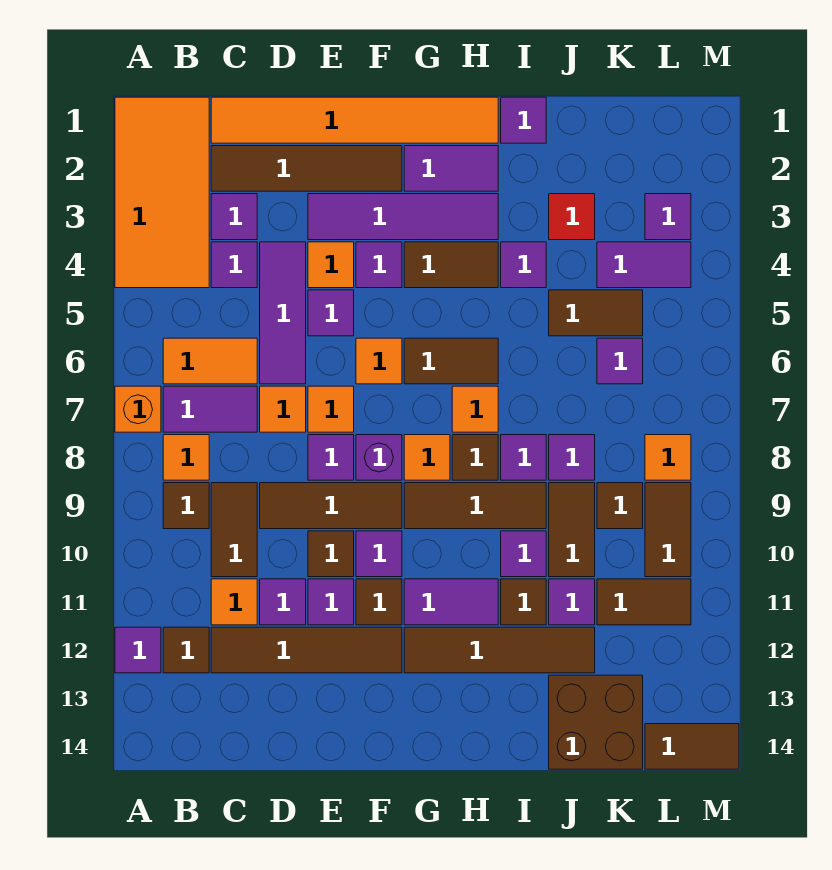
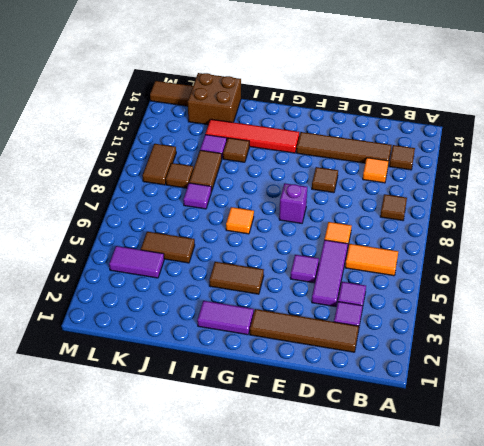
red 1x4 tile [205,119,299,153] -> brown 1x4 tile [404,627,595,673]
none -> orange 2x4 tile [115,97,209,288]
none -> orange 1x1 brick [115,386,161,432]
none -> purple 1x1 tile [115,627,161,673]
none -> purple 1x2 tile [163,386,257,432]

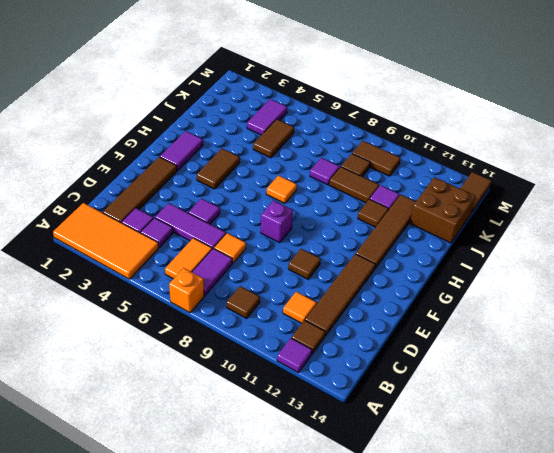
none -> orange 1x1 tile [163,435,209,480]
none -> orange 1x6 tile [211,97,498,143]
none -> brown 1x2 tile [211,483,257,577]
none -> brown 1x3 tile [260,483,402,529]

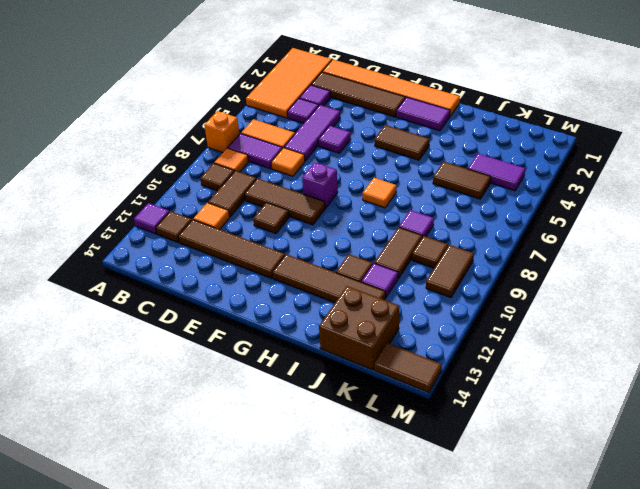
none -> purple 1x1 tile [260,579,306,625]
none -> purple 1x4 tile [308,194,498,240]
none -> orange 1x1 tile [308,242,354,288]
none -> orange 1x1 tile [308,386,354,432]

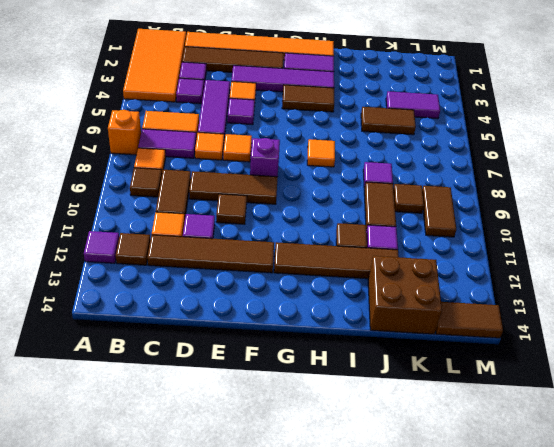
none -> purple 1x1 tile [308,435,354,480]
none -> purple 1x1 tile [308,579,354,625]
none -> purple 1x1 tile [356,242,402,288]
none -> orange 1x1 tile [356,338,402,384]

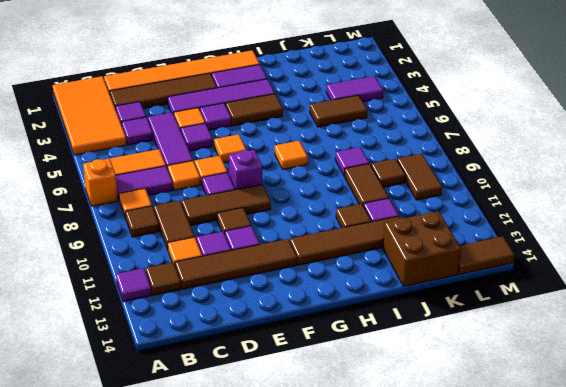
none -> purple 1x1 tile [356,531,402,577]
none -> brown 1x1 tile [356,579,402,625]
none -> brown 1x2 tile [404,338,498,384]
none -> orange 1x1 tile [404,435,450,480]

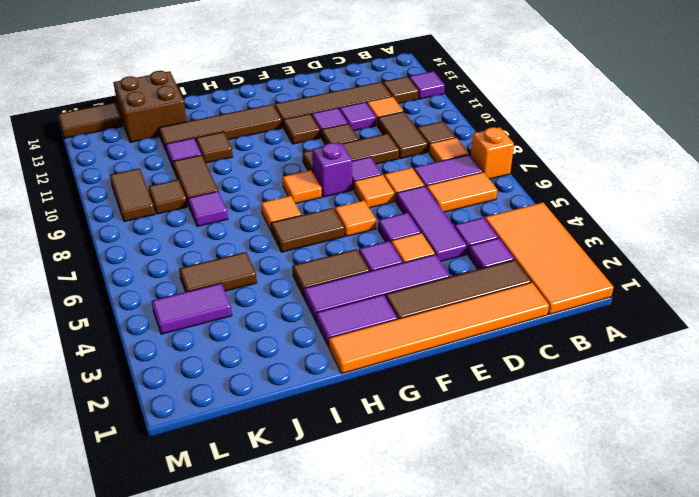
none -> purple 1x1 tile [356,531,402,577]
none -> brown 1x3 tile [404,483,546,529]
none -> purple 1x2 tile [404,579,498,625]
none -> brown 1x1 tile [452,435,498,480]

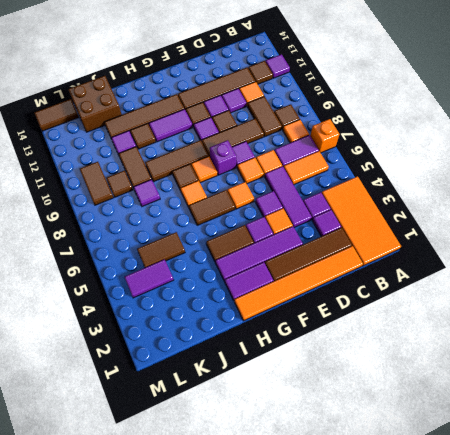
none -> purple 1x1 tile [501,97,546,143]
none -> purple 1x1 tile [501,242,546,288]
none -> purple 1x1 tile [501,435,546,480]
none -> purple 1x1 tile [501,531,546,577]

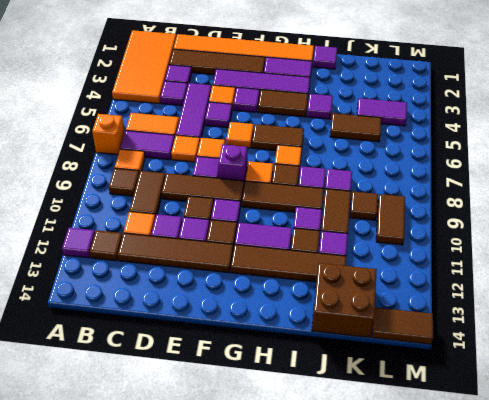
none -> red 1x1 tile [549,194,595,240]
none -> purple 1x1 tile [597,338,643,384]
none -> brown 1x2 tile [597,579,691,625]
none -> purple 1x1 tile [645,194,691,240]

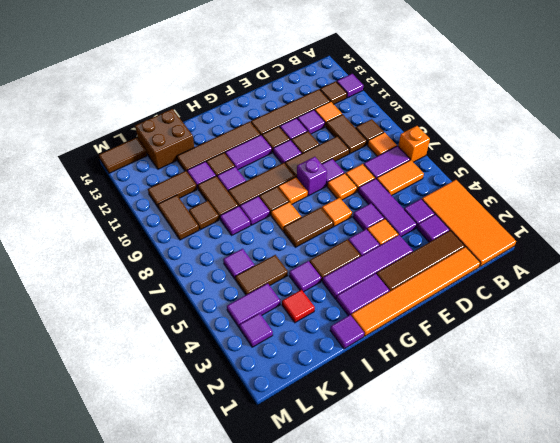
none -> orange 1x1 tile [645,435,691,480]

